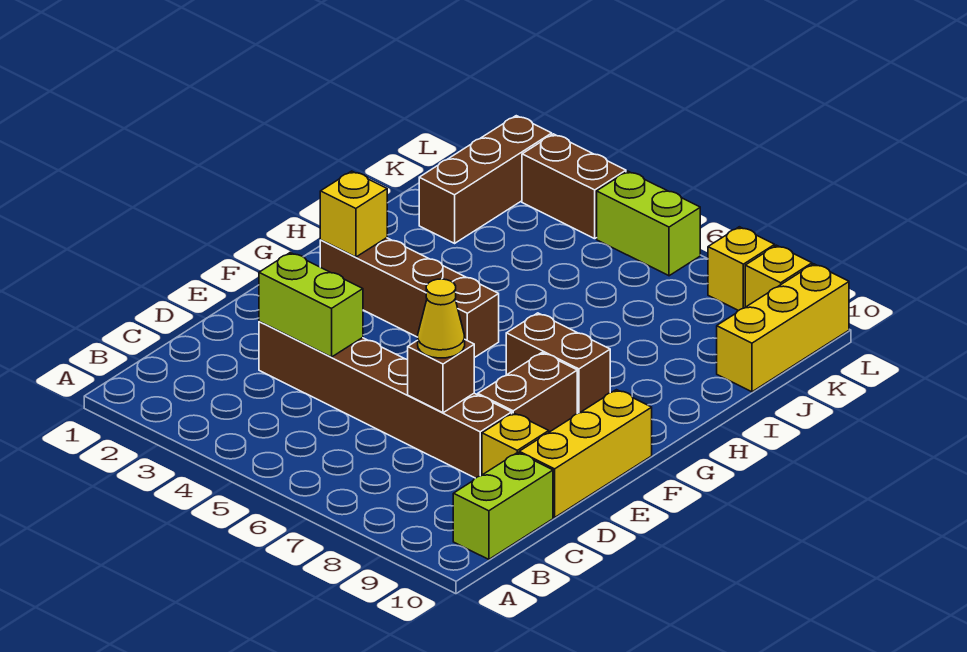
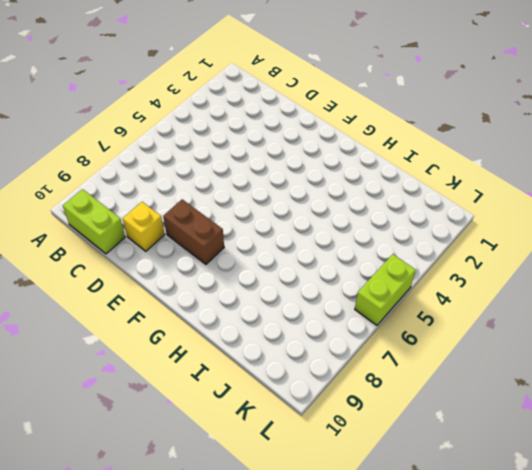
none -> brown 1x6 brick [259,321,512,478]
none -> yellow 1x3 brick [519,390,652,518]
none -> brown 1x4 brick [320,238,499,358]

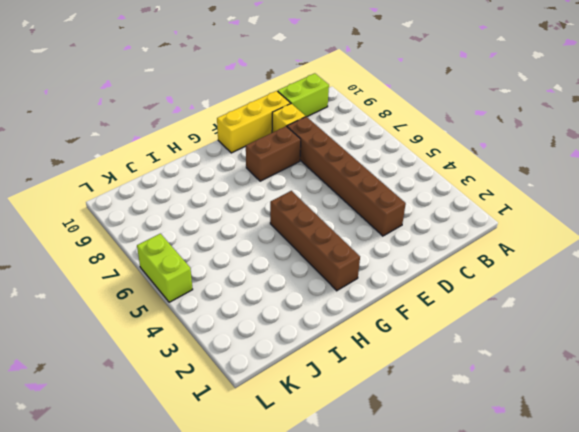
none -> brown 1x2 brick [506,313,610,414]
none -> brown 1x3 brick [419,116,552,243]
none -> yellow 1x3 brick [717,264,849,392]

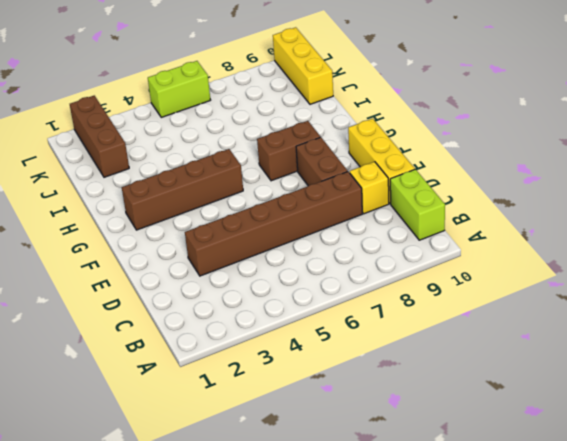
none -> brown 1x2 brick [522,134,626,239]
none -> yellow 1x1 brick [708,227,775,311]
none -> yellow 1x1 brick [745,245,812,307]

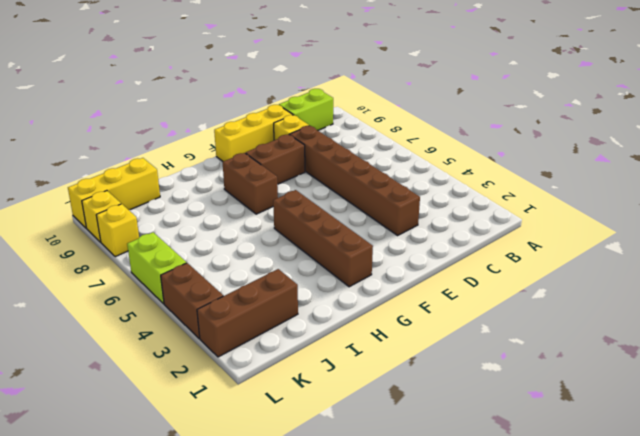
none -> lime 1x2 brick [259,253,363,357]
none -> brown 1x1 brick [408,340,474,413]
none -> yellow 1x1 brick [320,171,387,257]

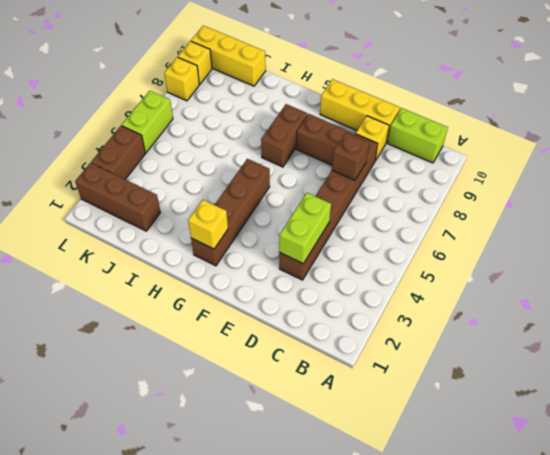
none -> yellow 1x1 cone [418,279,465,358]

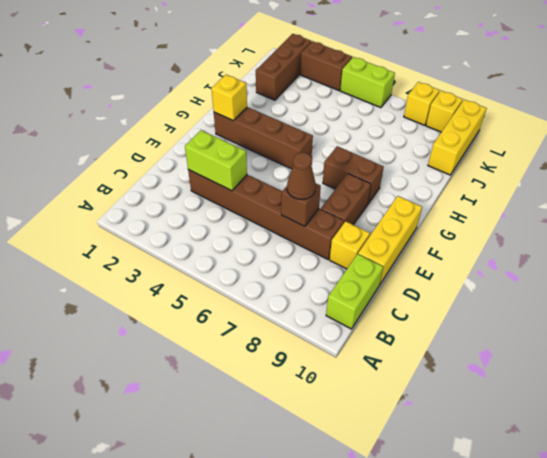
brown 1x1 cone [287,153,316,200] -> yellow 1x1 cone [418,279,465,358]

